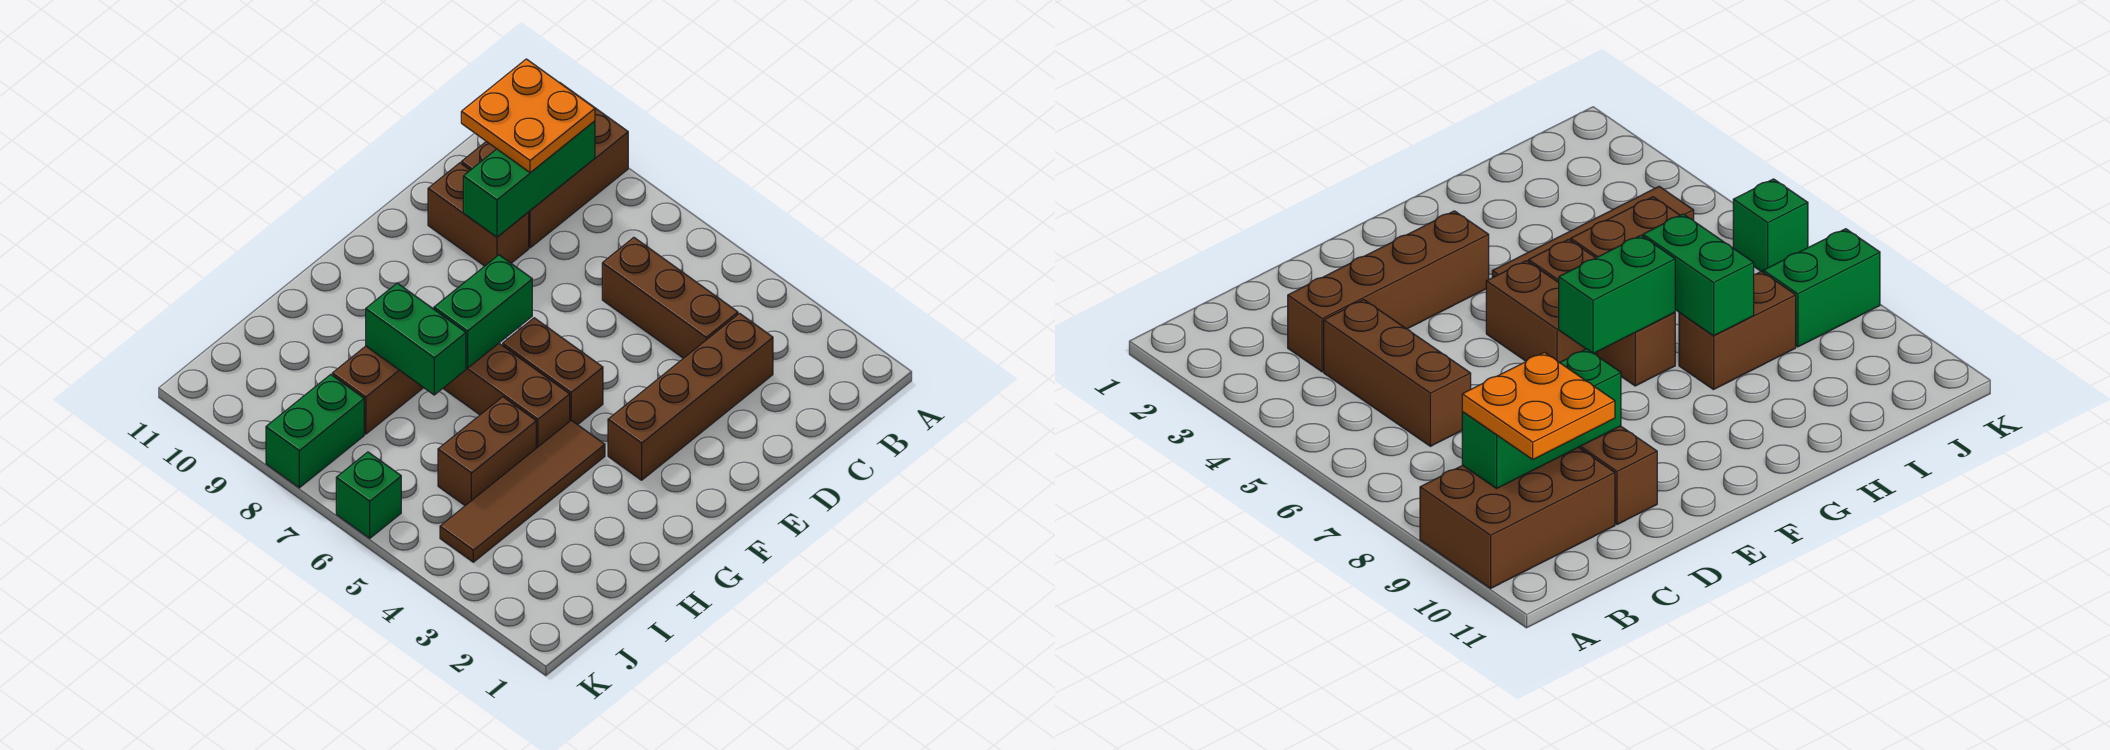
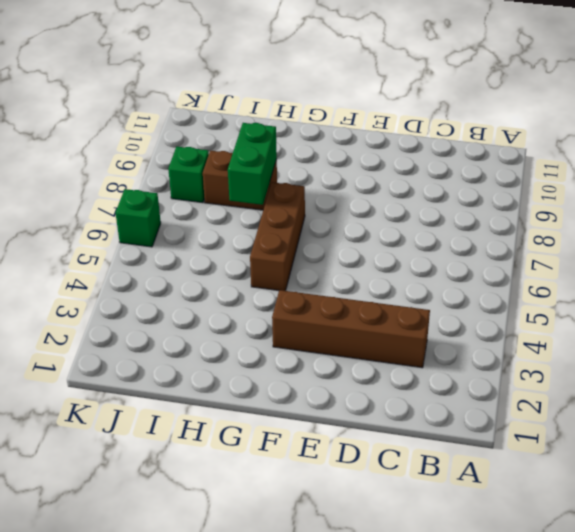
green 1x1 brick [168,147,209,203] -> green 1x2 brick [266,374,364,488]
none -> brown 2x3 brick [461,84,628,248]
none -> brown 1x3 brick [602,238,738,358]
none -> brown 1x2 brick [428,163,529,266]

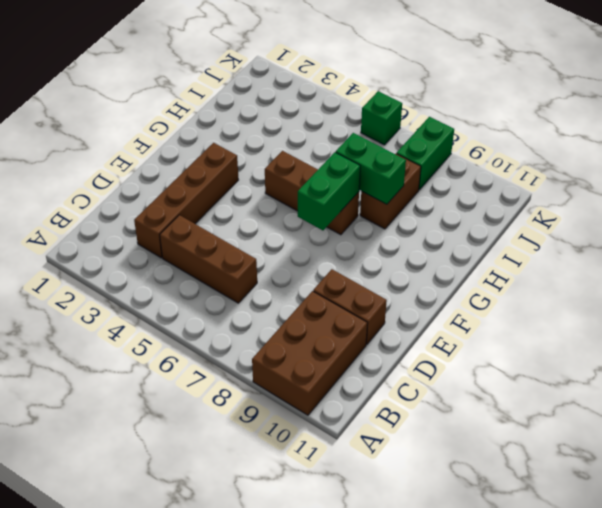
none -> brown 1x2 brick [503,318,603,425]
none -> brown 1x4 tile [440,420,605,562]
none -> brown 1x2 brick [438,397,536,506]

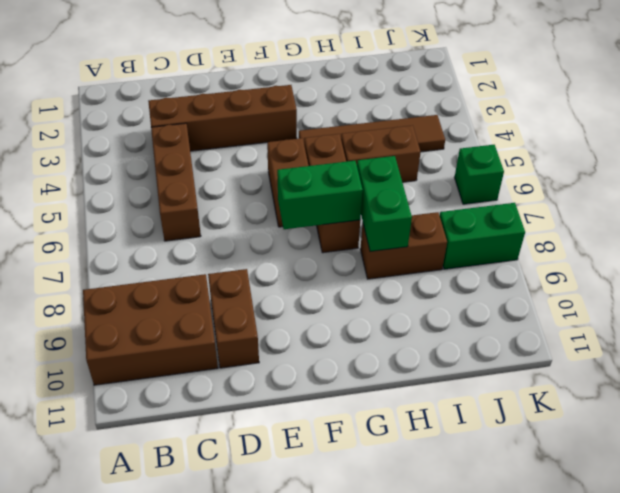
none -> green 1x3 brick [463,121,595,237]
none -> orange 2x2 plate [461,59,595,173]

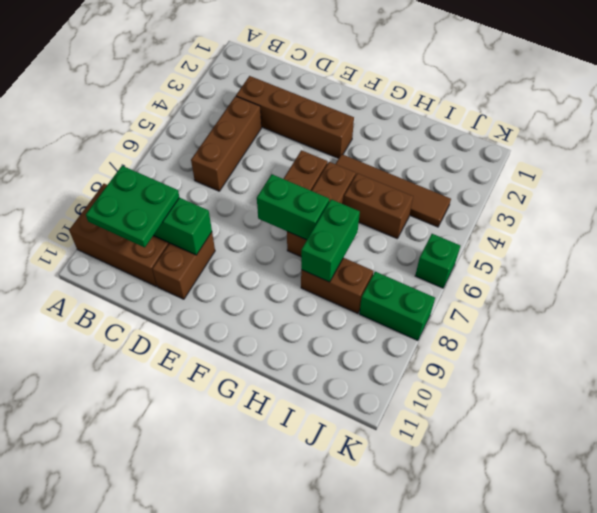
green 2x2 plate [86,166,179,248] -> orange 2x2 plate [461,59,595,173]

